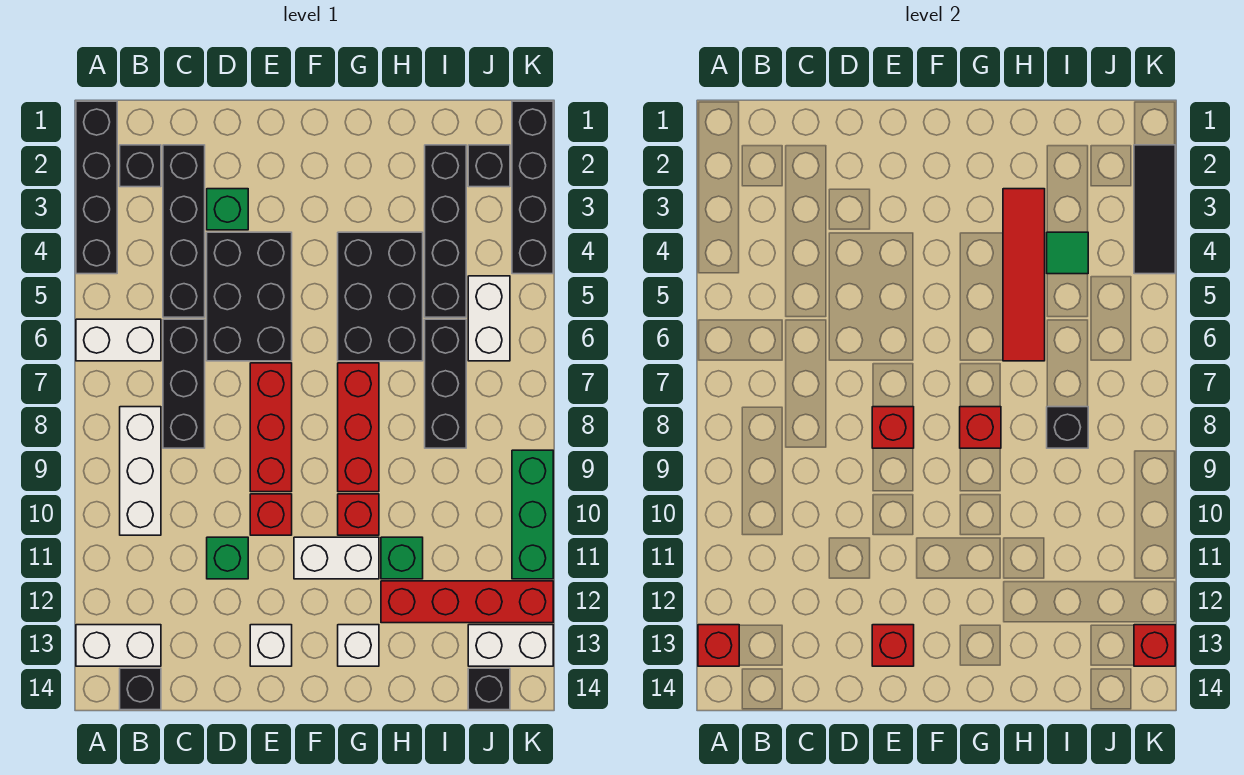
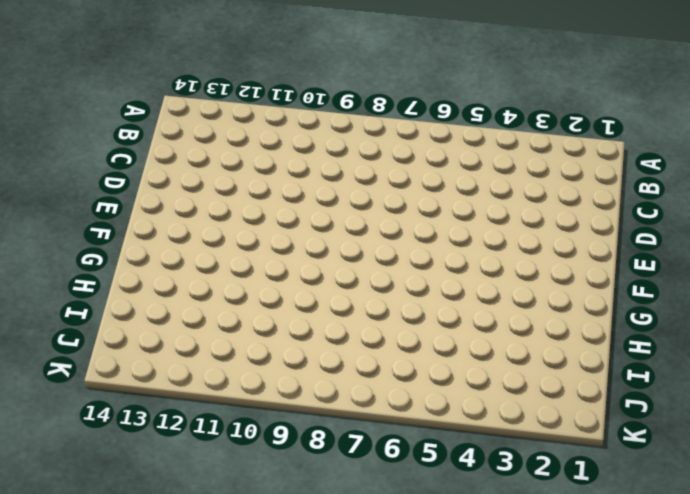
none -> black 1x4 brick [76,101,117,274]
none -> white 1x2 brick [76,319,161,361]
none -> white 1x2 brick [76,625,161,666]
none -> black 1x1 brick [120,145,161,187]

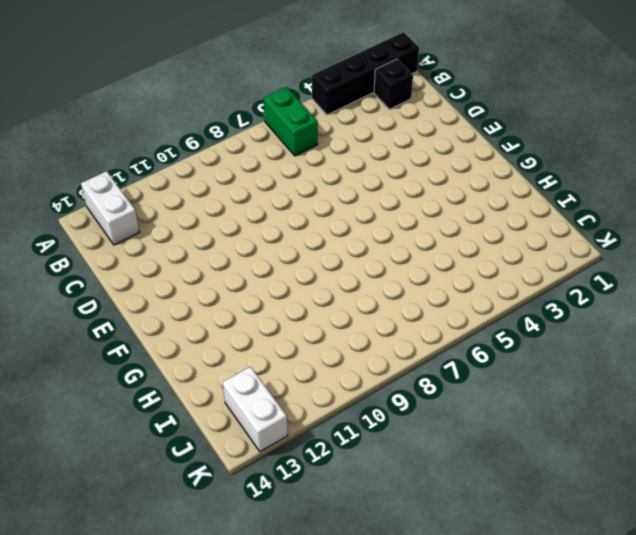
green 1x2 brick [264,87,318,156] -> white 1x2 brick [76,319,161,361]
none -> white 1x3 brick [120,407,161,535]
none -> black 1x1 brick [120,668,161,710]
none -> black 1x4 brick [163,145,205,317]
none -> black 1x3 brick [163,319,205,448]

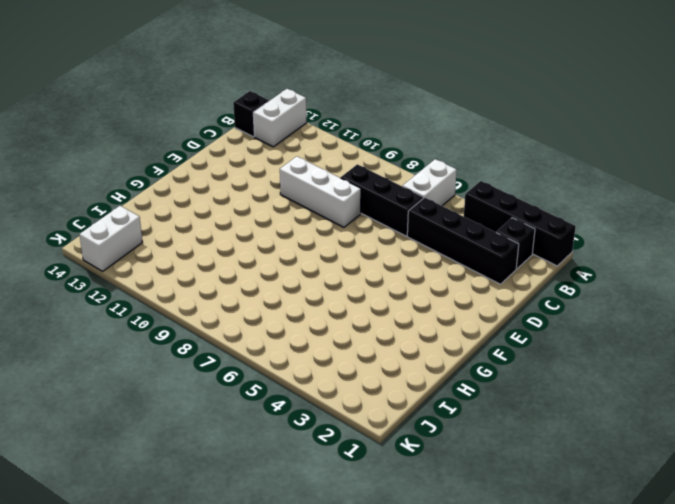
white 1x3 brick [280,156,361,227] -> white 1x3 brick moved to [120,407,161,535]
none -> green 1x1 brick [207,189,248,230]
none -> black 2x3 brick [207,232,292,361]
none -> green 1x1 brick [207,537,248,579]
none -> red 1x3 brick [250,363,292,492]

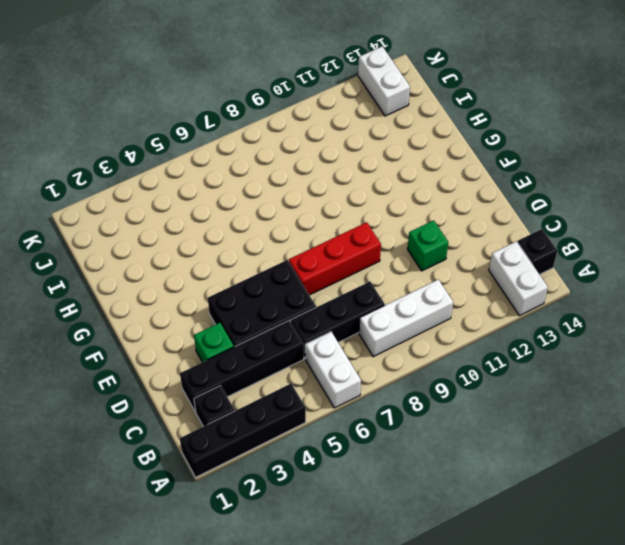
none -> red 1x1 brick [250,494,292,535]
none -> white 1x1 brick [250,625,292,666]
none -> white 1x2 brick [294,537,379,579]
none -> black 2x3 brick [338,232,423,361]

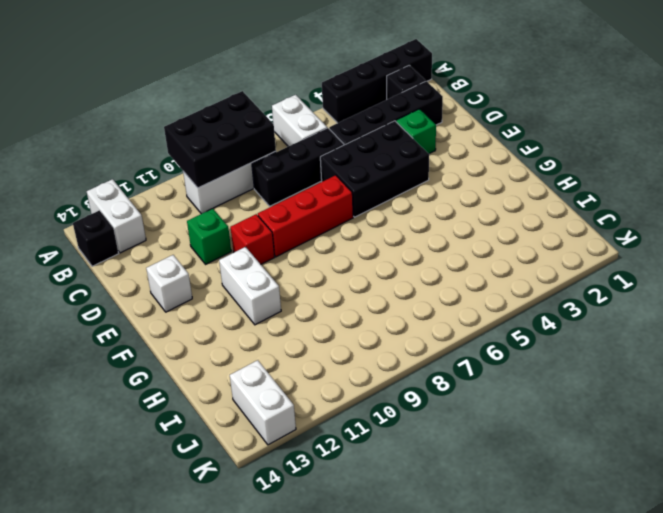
black 2x3 brick [164,91,276,188] -> black 2x3 brick moved to [338,232,423,361]
none -> red 1x3 brick [338,363,379,492]
none -> red 1x1 brick [338,494,379,535]
none -> white 1x1 brick [338,625,379,666]
none -> green 1x1 brick [381,537,423,579]

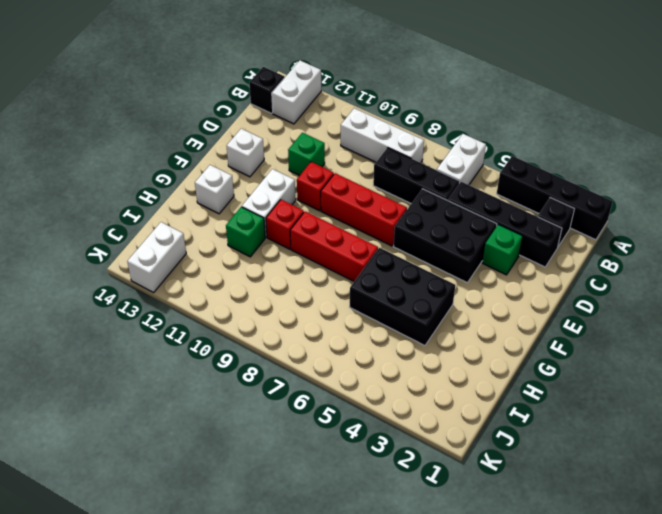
none -> red 1x4 brick [381,581,553,623]
none -> black 1x4 brick [425,145,466,317]
none -> black 1x3 brick [425,319,466,448]
none -> black 1x1 brick [468,145,510,187]

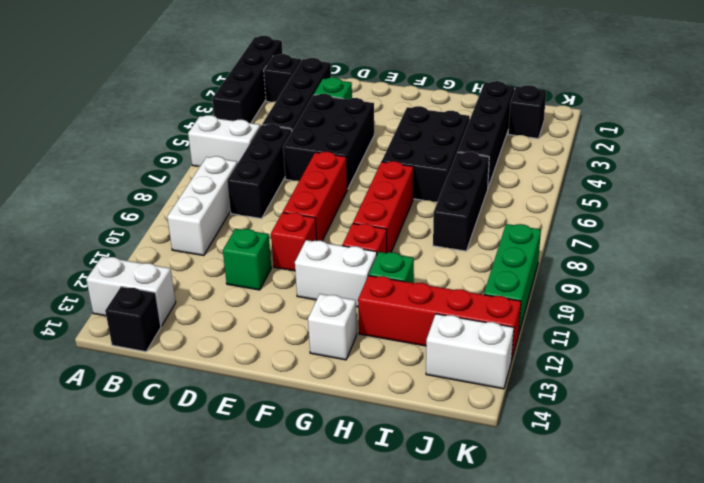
none -> white 1x1 brick [250,625,292,666]
none -> white 1x2 brick [468,276,510,361]
none -> black 1x1 brick [468,668,510,710]
none -> black 1x4 brick [512,101,553,274]

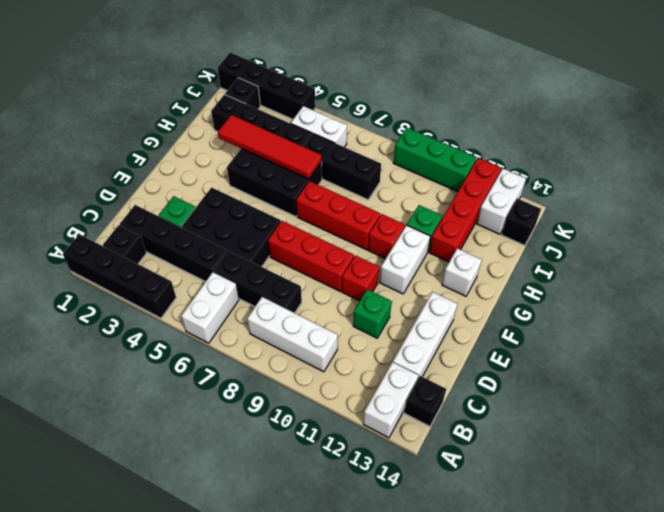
white 1x3 brick [393,292,457,378] -> white 1x1 brick [250,625,292,666]
none -> red 1x1 brick [698,625,739,666]
none -> red 1x1 brick [872,407,914,448]
none -> red 1x1 brick [872,625,914,666]
none -> red 1x1 brick [960,407,1001,448]

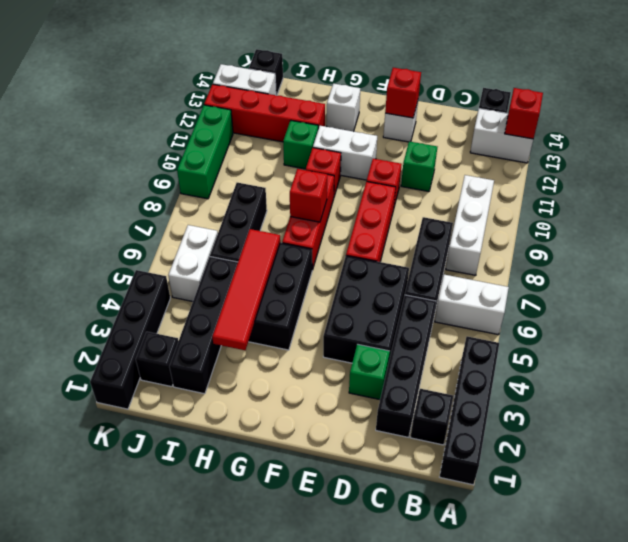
none -> red 1x1 brick [872,407,914,448]
none -> green 1x1 tile [1047,232,1088,274]
none -> black 1x1 brick [1047,407,1088,448]
none -> black 1x3 tile [1134,145,1175,274]

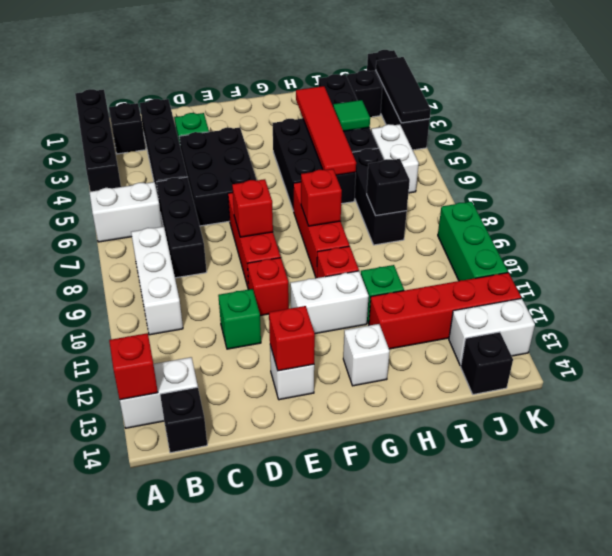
none -> red 1x1 brick [1134,625,1175,666]

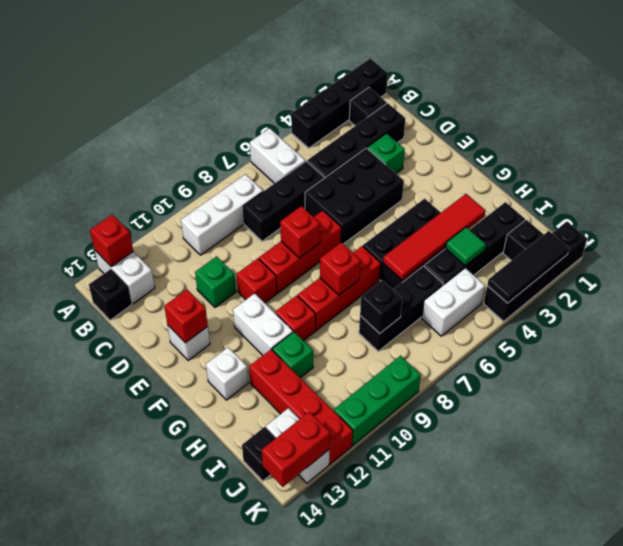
red 1x2 brick [262,412,330,487] -> red 1x1 brick [1134,625,1175,666]

